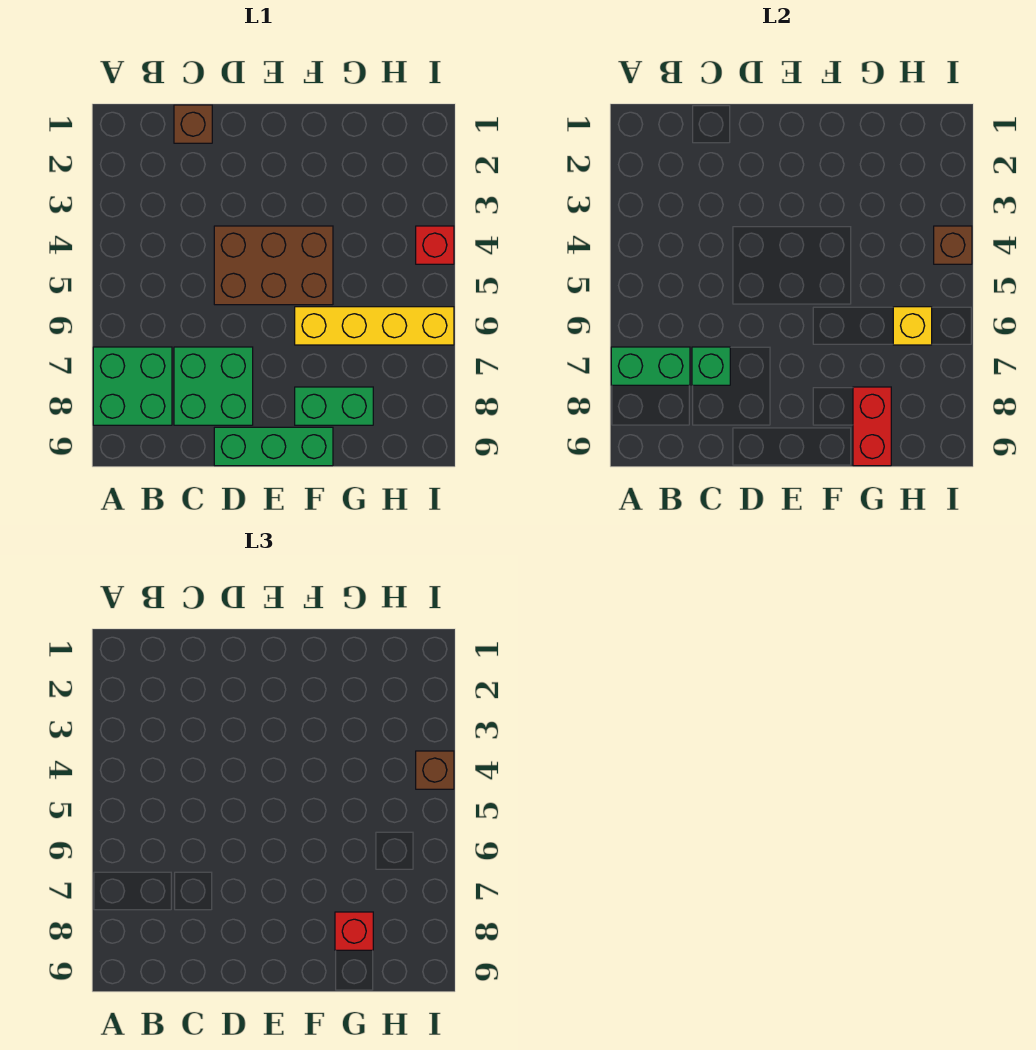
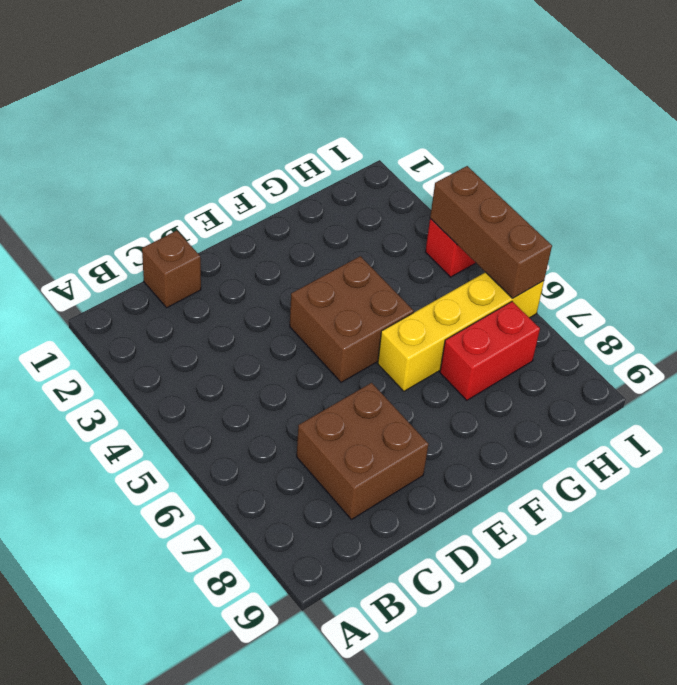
brown 2x2 brick [297,383,428,520] -> green 2x2 brick [174,347,253,425]
brown 2x2 brick [290,256,414,382] -> brown 2x3 brick [214,226,333,305]
red 1x2 brick [440,301,540,400] -> red 1x2 brick turned to [853,387,891,466]
brown 1x3 brick [430,166,552,298] -> brown 1x1 brick [934,226,972,264]
none -> green 2x2 brick [93,347,172,425]
none -> green 1x3 brick [214,427,333,466]
none -> green 1x2 brick [295,387,373,425]

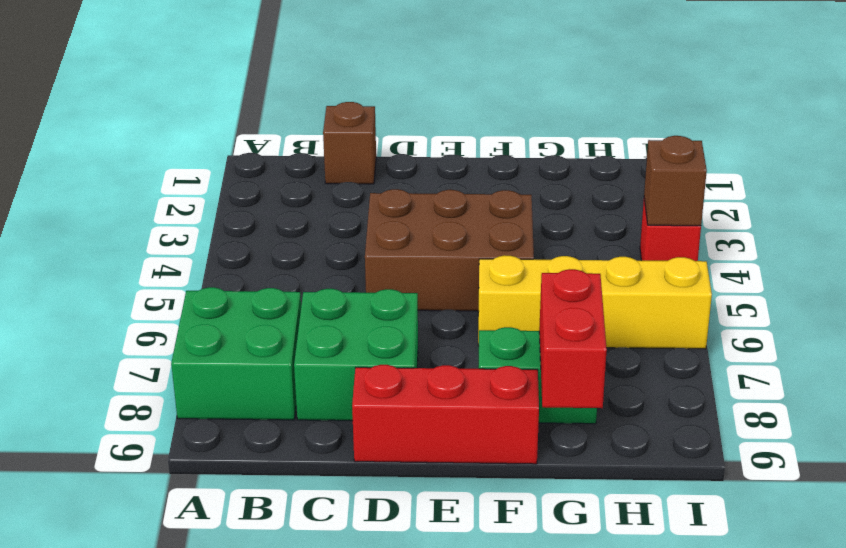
red 1x3 brick [352,365,539,464] -> green 1x3 brick [214,427,333,466]
none -> green 1x2 brick [611,347,690,385]
none -> green 1x1 brick [692,347,730,385]
none -> yellow 1x1 brick [893,307,932,345]

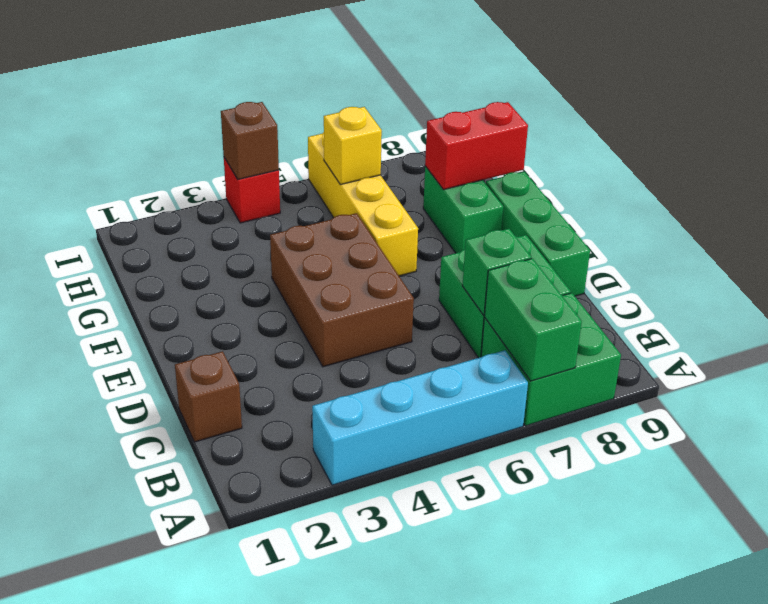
cyan 1x4 brick [312,350,528,485] -> none
none -> red 1x1 brick [335,912,373,950]
none -> brown 1x1 brick [416,751,454,789]

